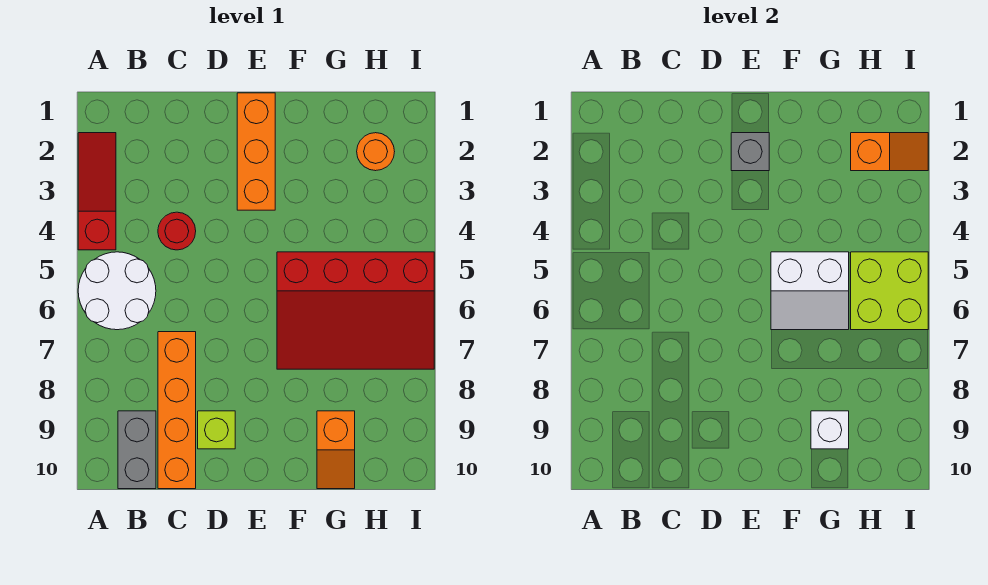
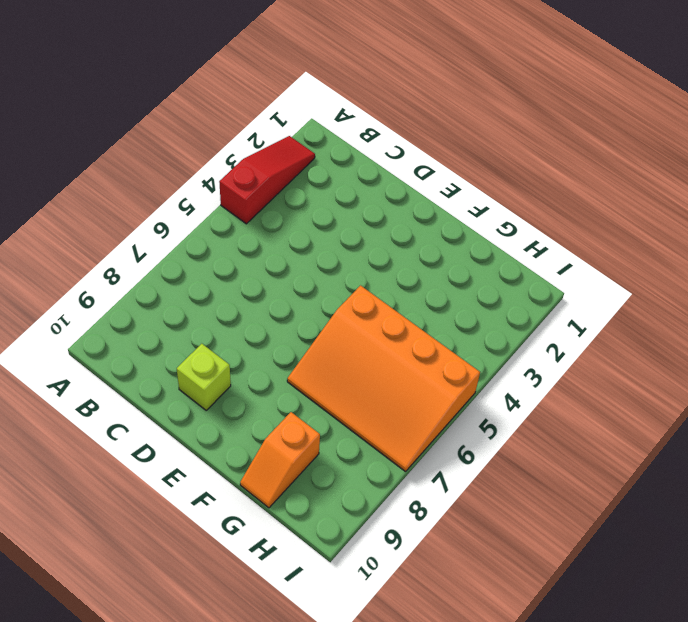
orange 3x4 slope [287,286,480,472] -> red 3x4 slope [277,252,434,369]
none -> white 2x2 round brick [78,252,156,330]
none -> grey 1x2 brick [118,411,156,489]
none -> red 1x1 round brick [158,212,196,250]

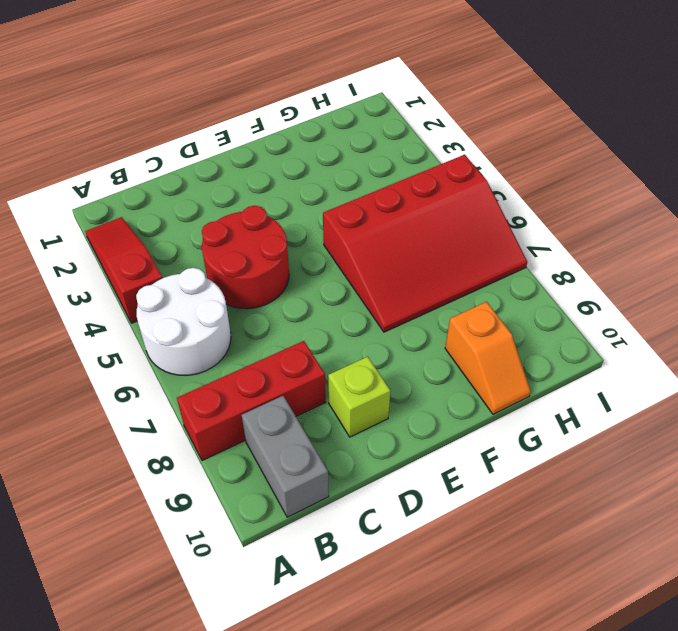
red 1x3 brick [177,341,326,461] -> orange 1x4 brick [158,332,196,489]
red 2x2 round brick [202,206,289,309] -> red 1x1 round brick [158,212,196,250]
none -> orange 1x3 brick [237,93,275,210]
none -> orange 1x1 round brick [357,133,395,171]
none -> grey 1x1 brick [731,133,769,171]

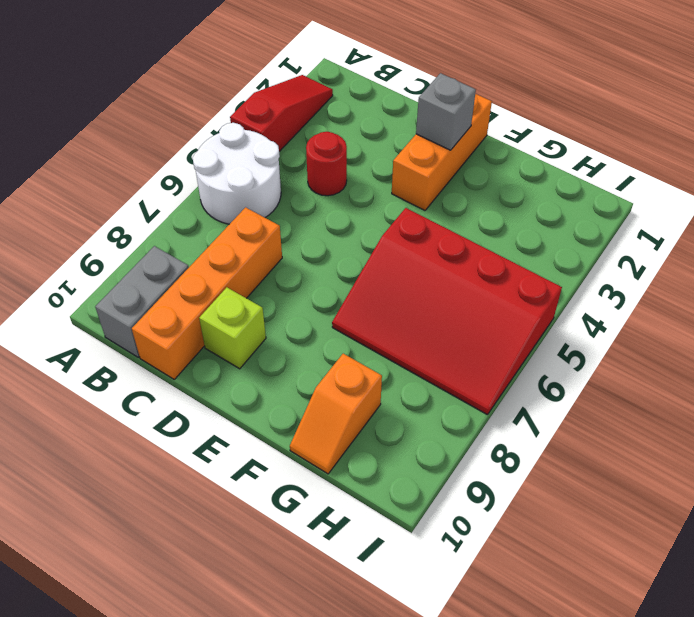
none -> orange 1x1 round brick [357,133,395,171]
none -> white 2x2 slope [771,252,849,330]
none -> white 1x1 brick [811,411,849,449]

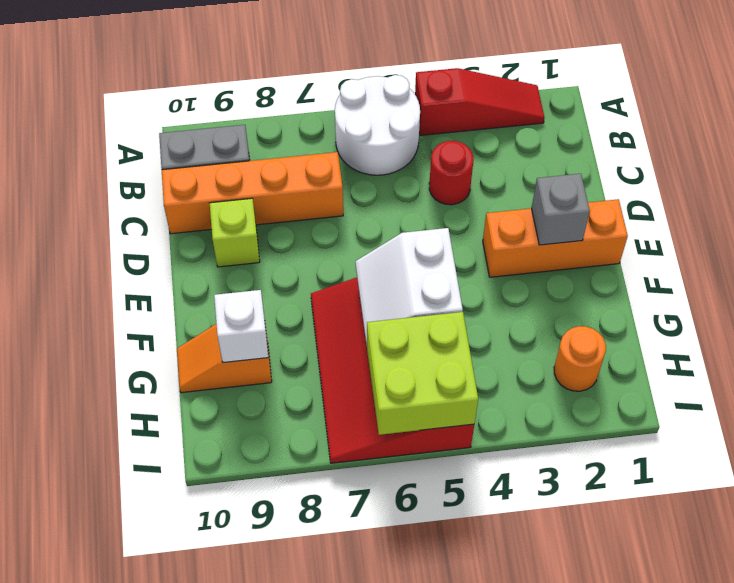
none -> orange 1x2 slope [851,133,928,171]

